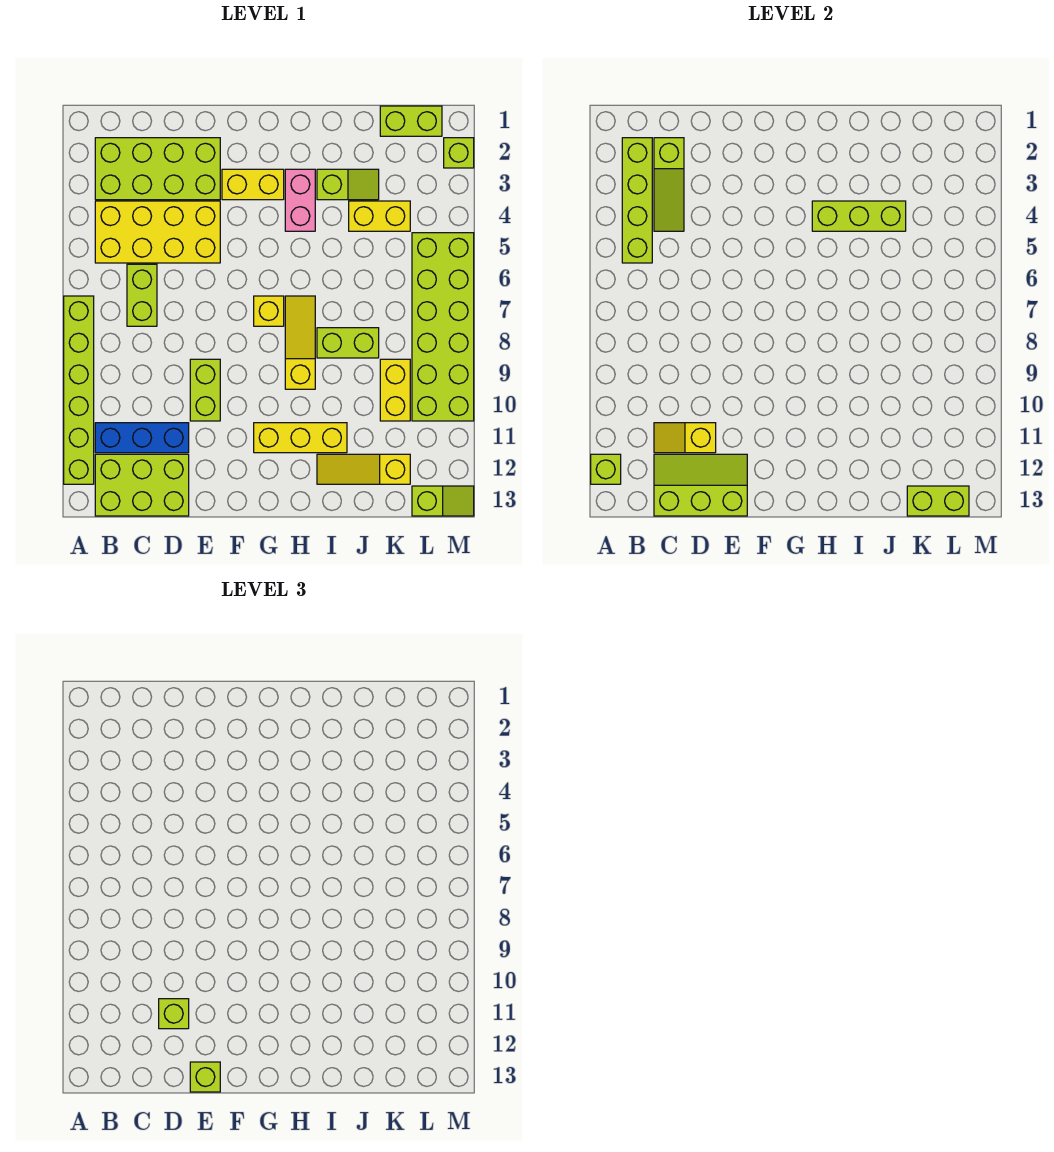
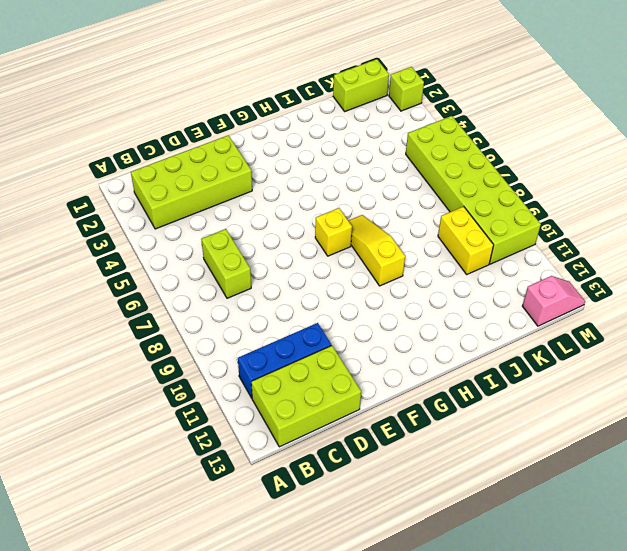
pink 1x2 slope [523,276,585,326] -> lime 1x2 slope [412,486,474,516]
none -> lime 1x6 brick [64,296,94,484]
none -> yellow 2x4 brick [95,201,220,263]
none -> lime 1x2 brick [190,359,220,421]
none -> yellow 1x2 brick [222,169,284,200]

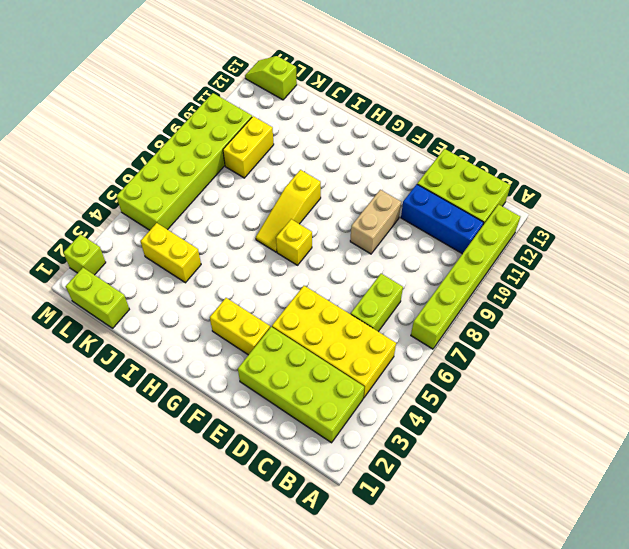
tan 1x2 brick [350,190,401,254] -> lime 1x2 brick [190,359,220,421]
none -> yellow 1x3 brick [254,423,347,453]
none -> pink 1x2 brick [285,169,315,231]
none -> lime 1x2 slope [317,169,379,200]
none -> lime 1x2 brick [317,328,379,358]

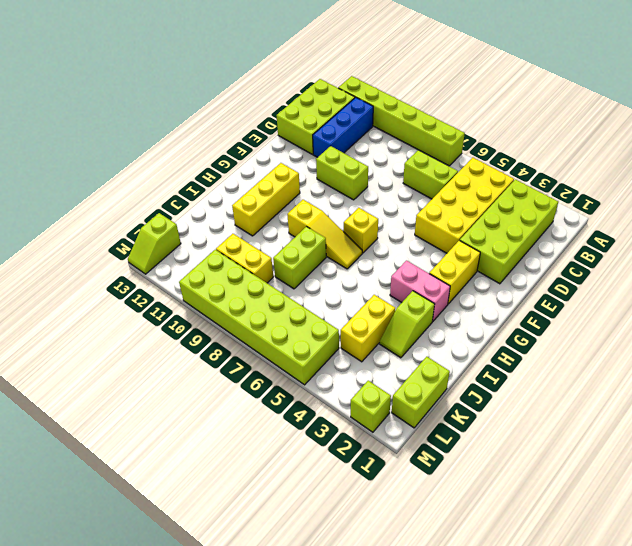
none -> yellow 1x3 slope [317,454,410,484]
none -> lime 1x1 brick [591,454,621,484]
none -> lime 1x4 brick [622,138,652,263]
none -> lime 1x3 slope [654,138,684,231]

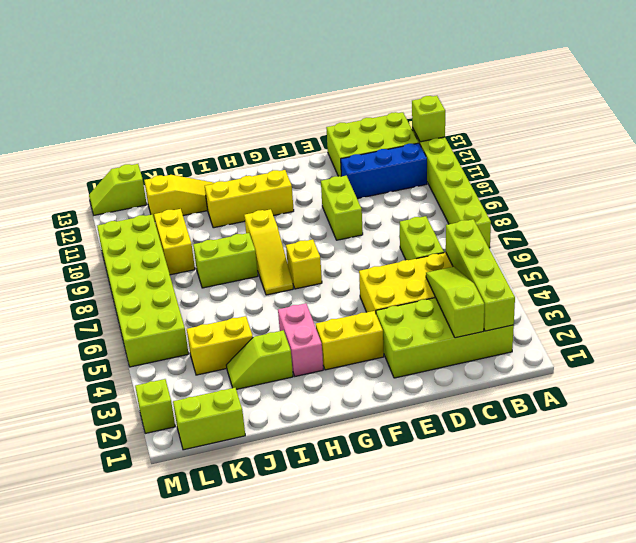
none -> yellow 1x2 slope [654,423,716,453]
none -> lime 2x3 slope [654,454,747,516]
none -> lime 1x3 brick [812,201,906,231]
none -> lime 1x2 brick [907,486,969,516]

